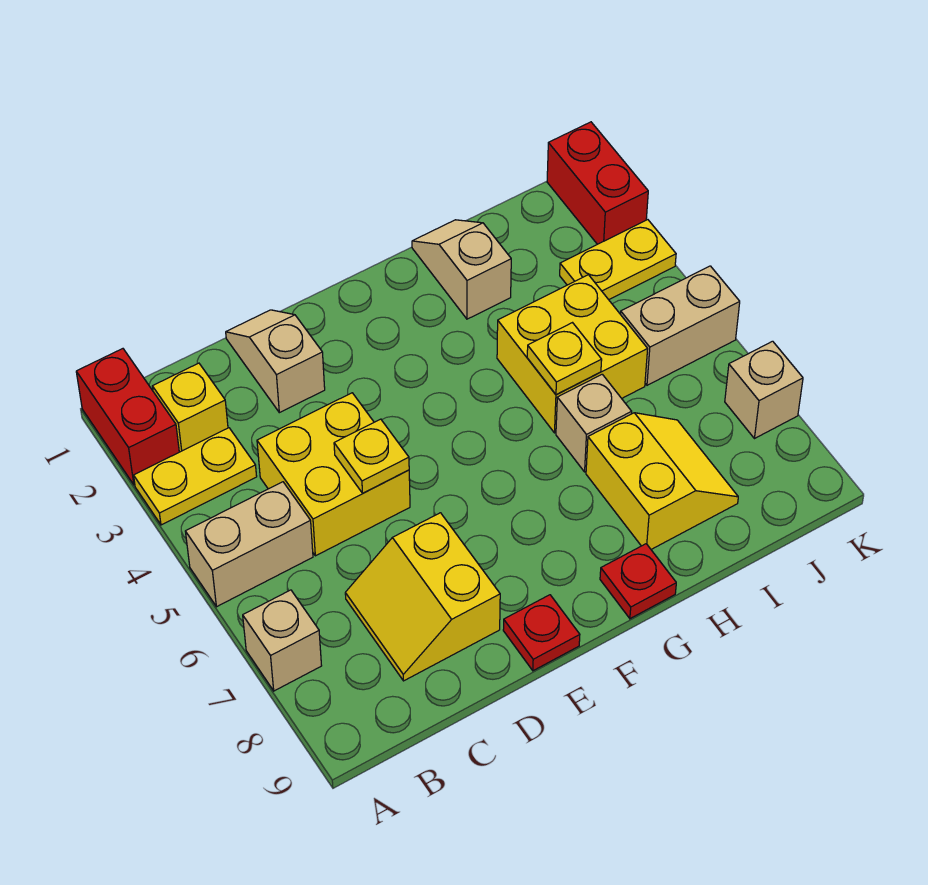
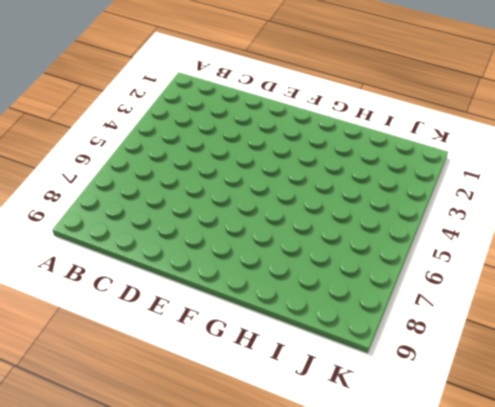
none -> red 1x2 brick [76,349,179,485]
none -> yellow 1x2 plate [134,428,257,525]
none -> tan 1x2 brick [185,482,313,607]

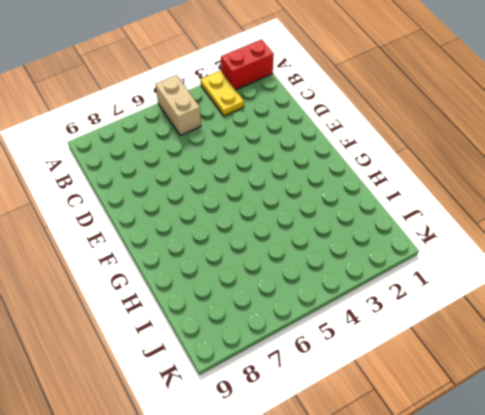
none -> tan 1x1 brick [243,590,322,691]
none -> yellow 1x1 brick [152,363,228,452]
none -> yellow 2x2 brick [257,393,410,556]

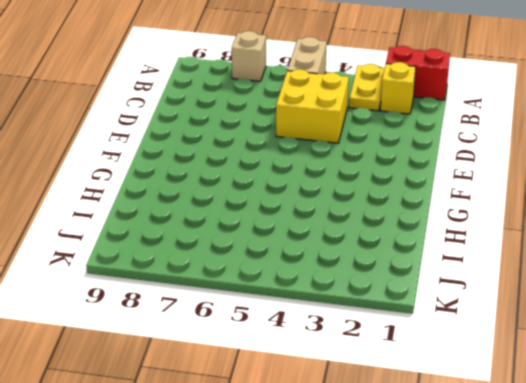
none -> yellow 2x2 slope [345,513,500,681]
none -> tan 1x2 slope [226,310,325,413]
none -> red 1x1 plate [503,595,580,671]

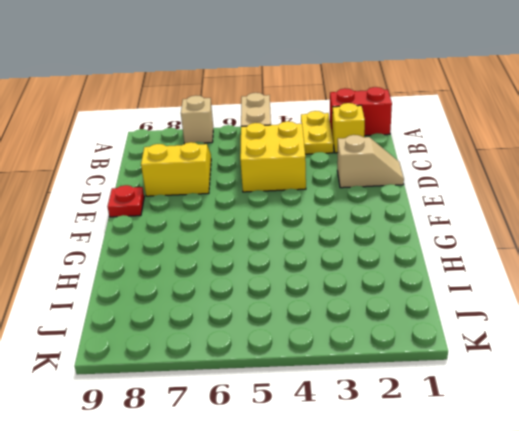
none -> red 1x1 plate [600,544,676,619]
none -> tan 1x2 slope [412,220,511,319]
none -> yellow 2x2 brick [497,275,648,433]

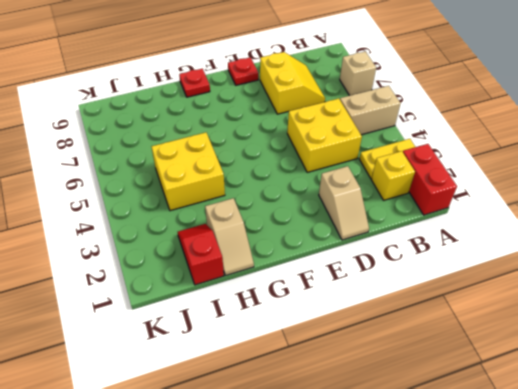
red 1x2 slope [178,224,224,285] -> none
none -> tan 1x1 brick [556,374,632,472]
none -> yellow 2x2 slope [586,413,738,549]
none -> yellow 1x2 plate [560,220,676,300]

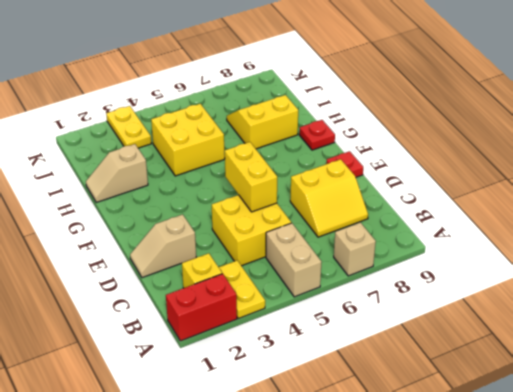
yellow 1x2 brick [225,142,277,212] -> yellow 1x1 plate [334,419,409,493]
none -> tan 1x1 brick [556,374,632,472]
none -> tan 1x2 brick [621,266,740,385]
none -> red 1x2 brick [547,122,648,244]

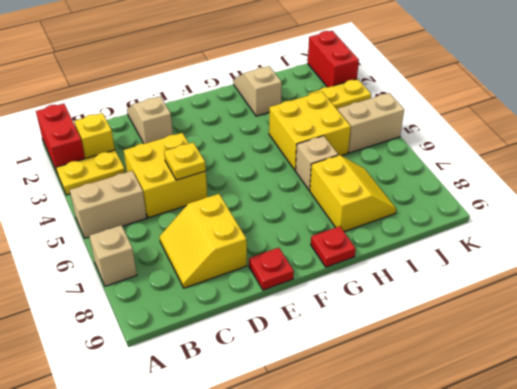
none -> tan 1x1 brick [725,341,803,439]
none -> yellow 1x1 plate [527,323,602,395]

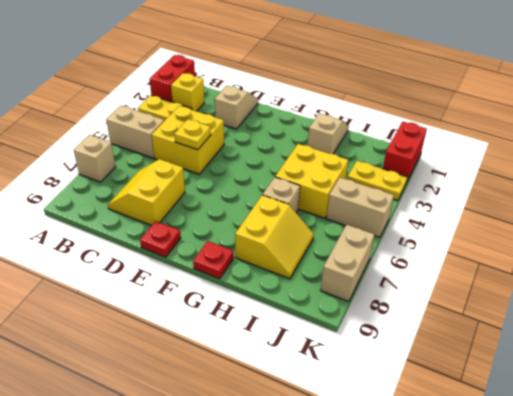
tan 1x2 brick [320,225,375,302] -> tan 1x1 brick [725,341,803,439]
none -> yellow 1x1 plate [527,323,602,395]

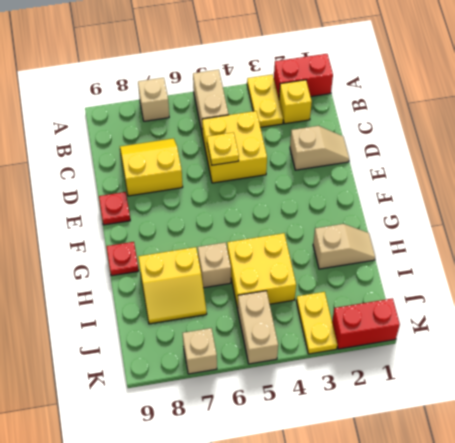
none -> yellow 1x1 plate [527,323,602,395]

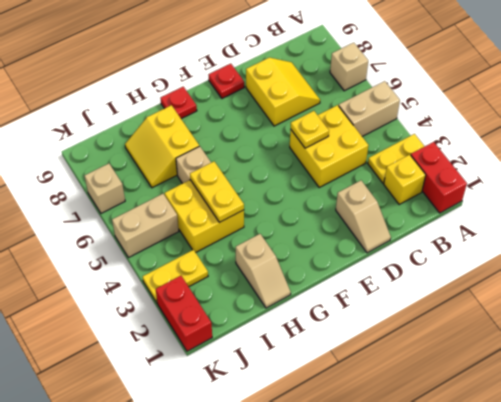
yellow 1x2 plate [190,162,244,223] -> yellow 1x1 plate [527,323,602,395]

